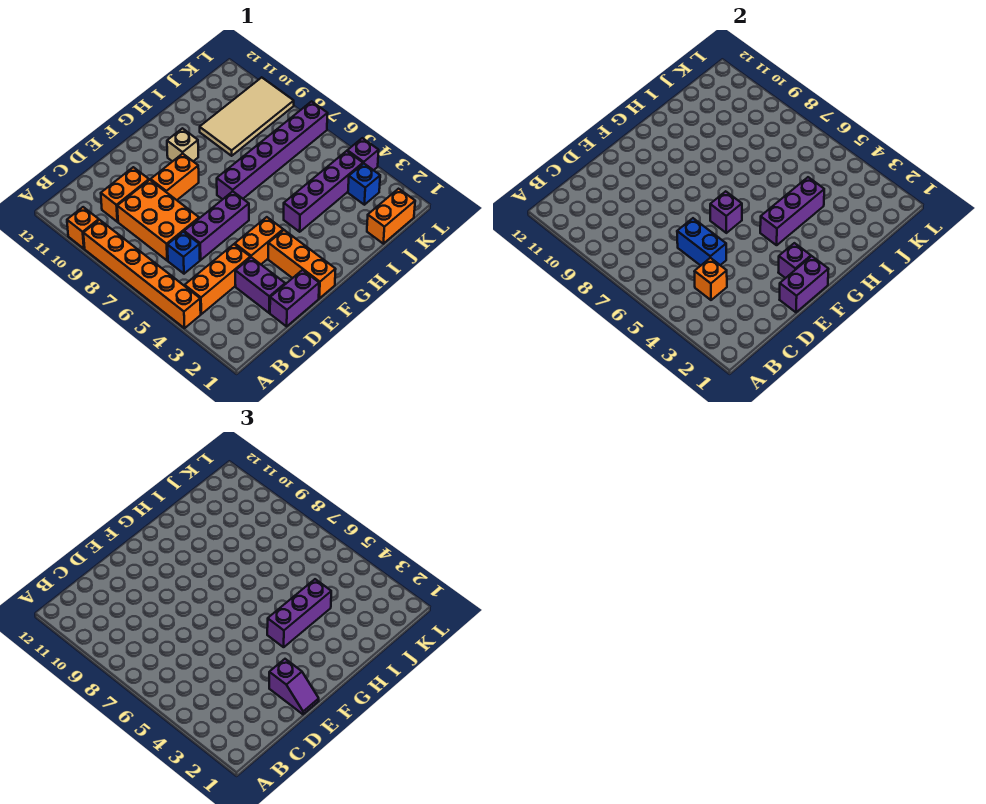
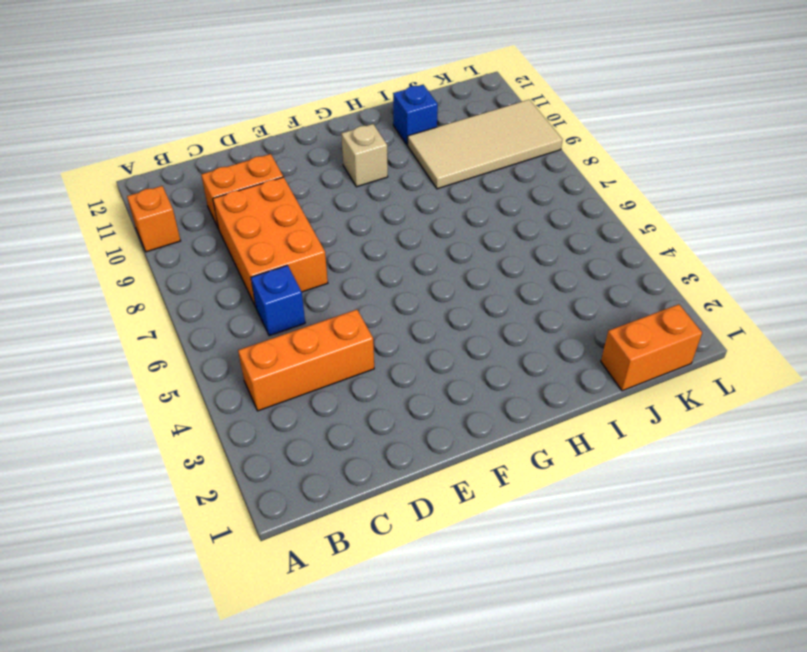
blue 1x1 brick [393,85,438,145] -> blue 1x1 brick moved to [348,164,380,205]
none -> orange 1x6 brick [83,220,201,328]
none -> purple 1x2 brick [270,270,319,326]
none -> purple 1x2 brick [235,257,285,313]

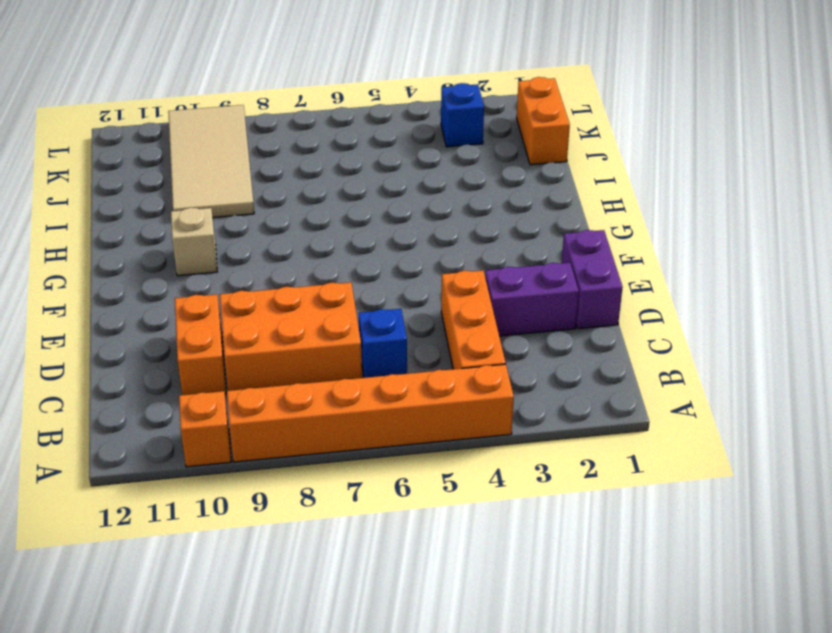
none -> purple 1x3 brick [184,191,249,260]
none -> orange 1x2 brick [235,217,283,264]
none -> orange 1x2 brick [151,154,199,200]

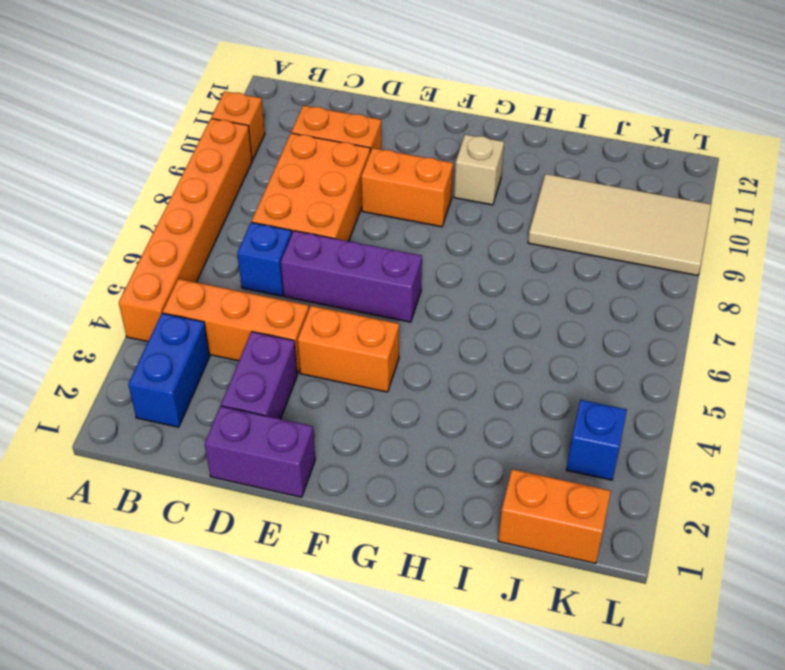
blue 1x2 brick [128,313,210,427] -> blue 1x2 brick moved to [677,218,726,266]
none -> orange 1x3 brick [268,230,336,298]
none -> purple 1x6 brick [217,101,328,199]
none -> purple 1x4 brick [284,151,363,232]

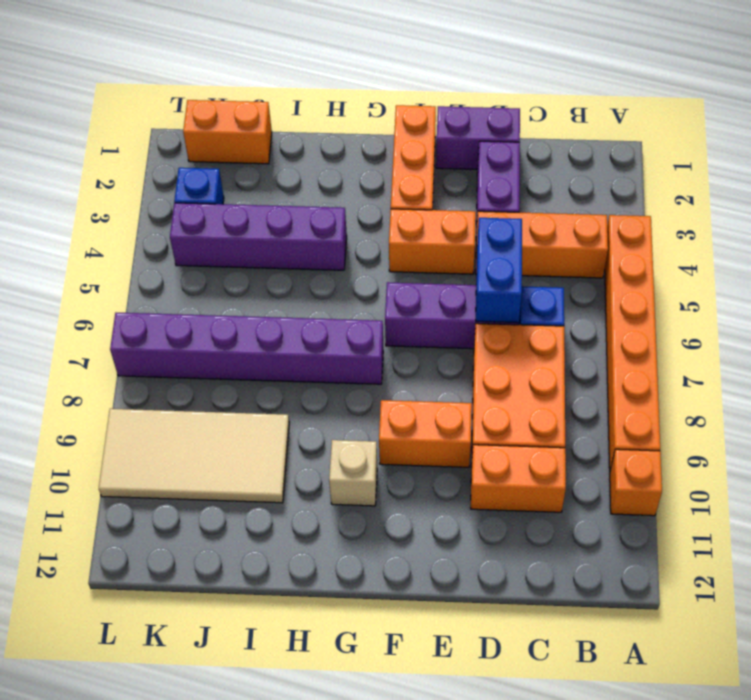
none -> purple 1x1 brick [347,138,379,170]
none -> orange 1x1 brick [694,258,727,300]
none -> purple 1x2 brick [780,256,829,312]

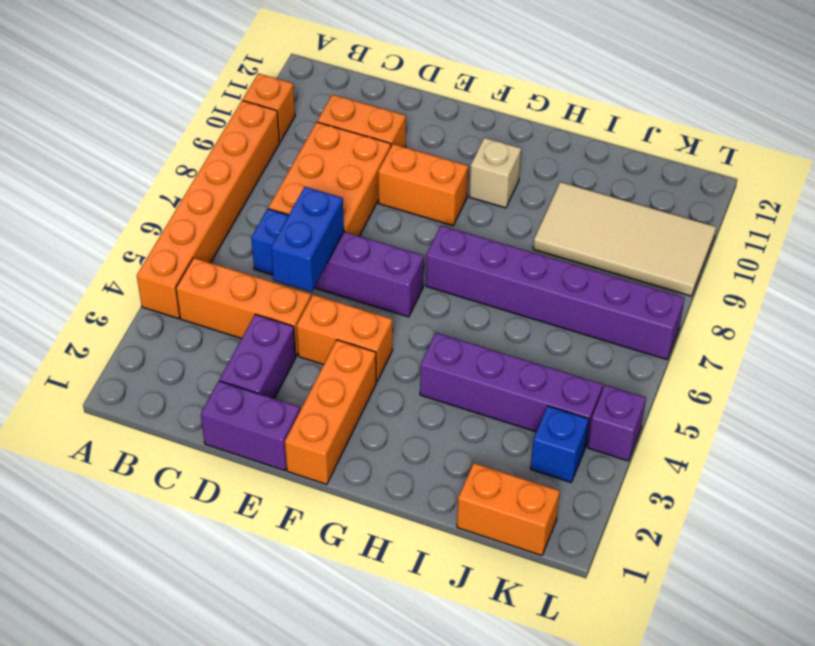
none -> orange 1x1 brick [694,258,727,300]
none -> purple 1x2 brick [780,256,829,312]
none -> purple 1x1 brick [778,243,811,278]

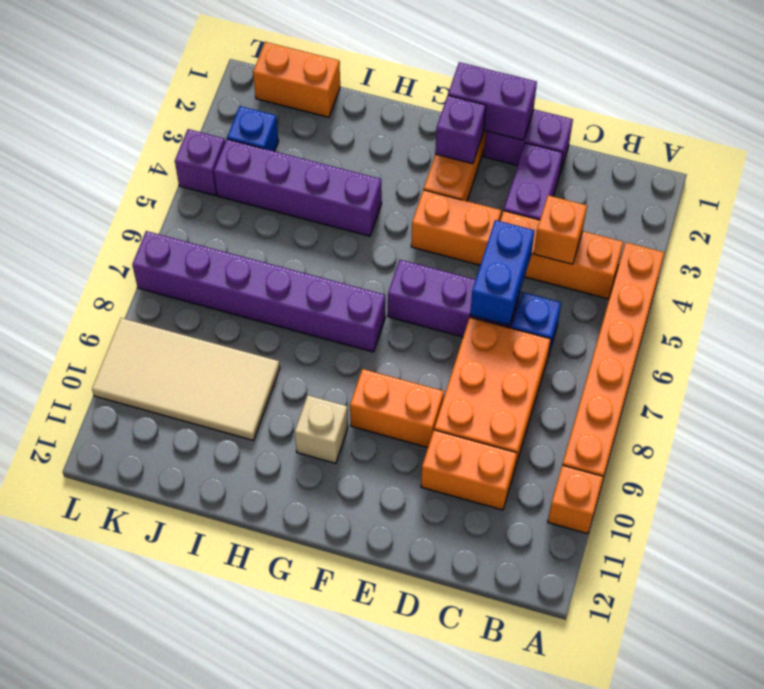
none -> purple 1x1 brick [710,191,742,233]
none -> purple 1x3 brick [760,177,824,245]
none -> purple 1x2 slope [269,659,319,714]

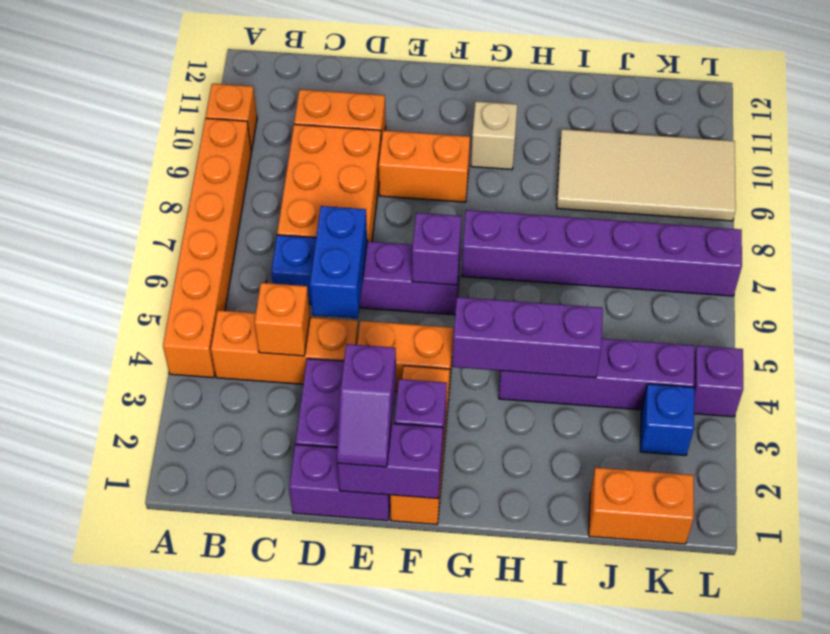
none -> purple 1x3 brick [267,579,331,647]

